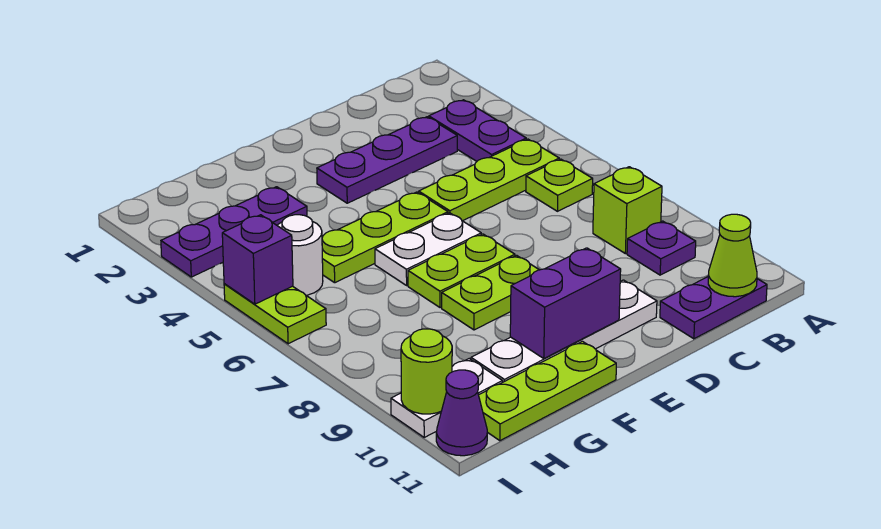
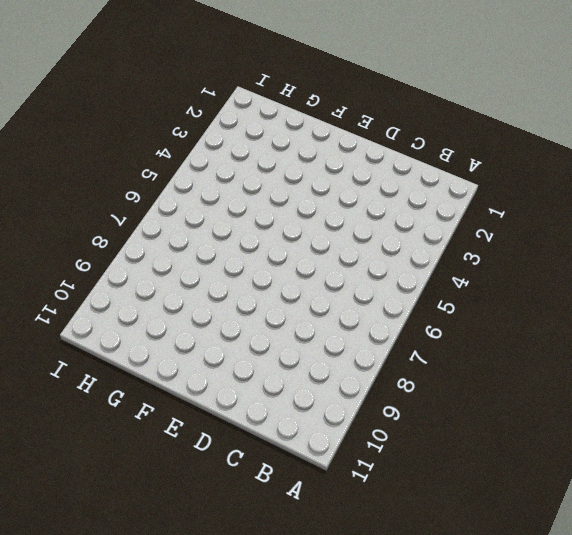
none -> purple 1x2 plate [429,100,526,161]
none -> lime 1x3 plate [419,139,559,221]
none -> lime 1x1 plate [526,159,593,211]

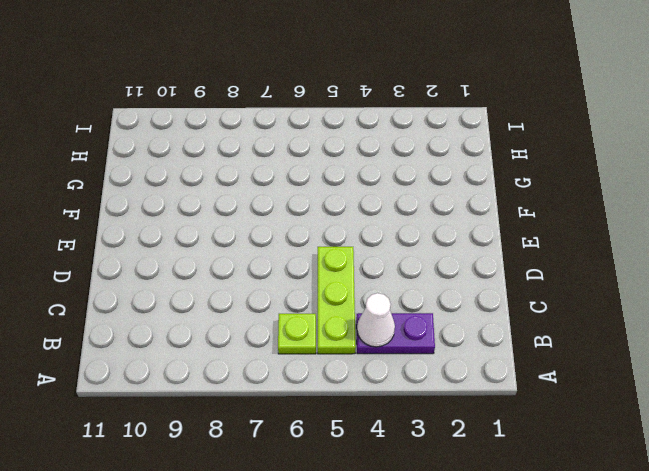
white 1x1 cone [357,293,395,347] -> none
none -> lime 1x1 brick [593,167,662,254]
none -> purple 1x1 plate [627,221,696,275]
none -> purple 1x2 plate [660,277,767,339]

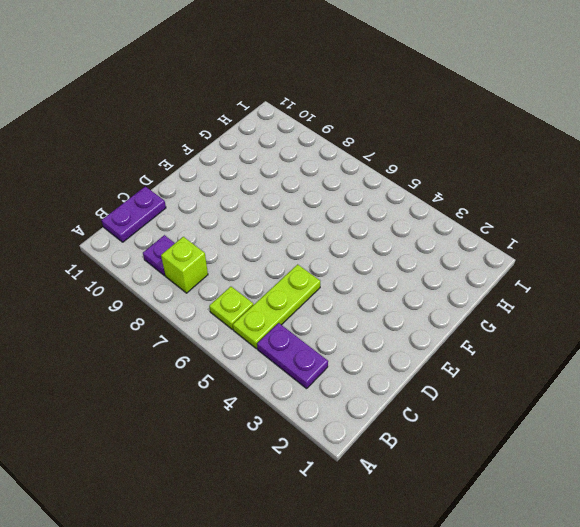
none -> purple 1x3 plate [317,117,457,203]
none -> white 1x4 plate [471,280,657,382]
none -> lime 1x3 plate [322,192,448,283]

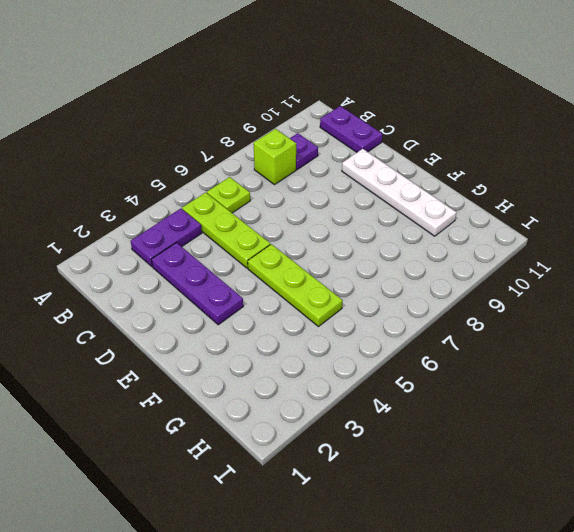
none -> white 1x2 plate [375,213,481,285]
none -> lime 1x2 plate [408,234,515,308]
none -> lime 1x2 plate [442,255,539,330]

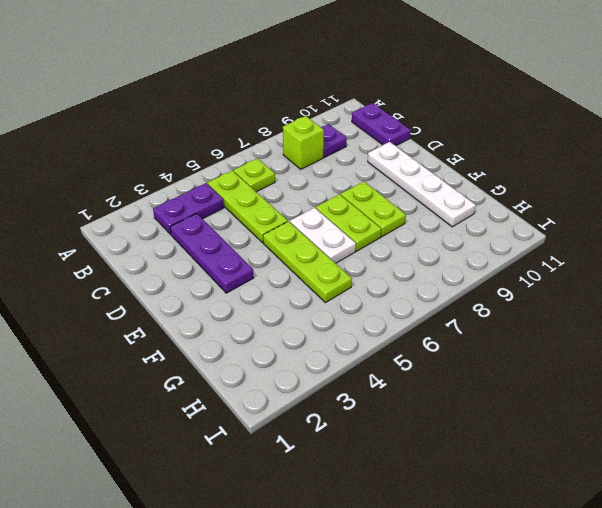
none -> lime 1x3 plate [479,341,616,441]
none -> purple 1x3 plate [161,187,307,277]
none -> white 1x1 round brick [277,215,323,295]

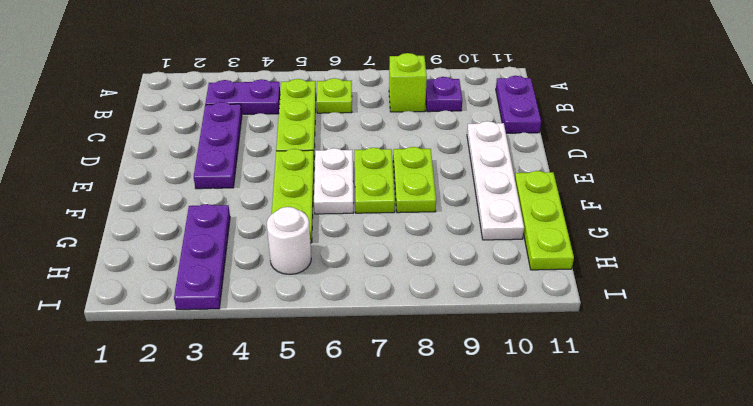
none -> white 1x2 plate [391,359,503,437]
none -> lime 1x2 plate [224,284,326,344]
none -> purple 1x1 cone [436,370,487,456]

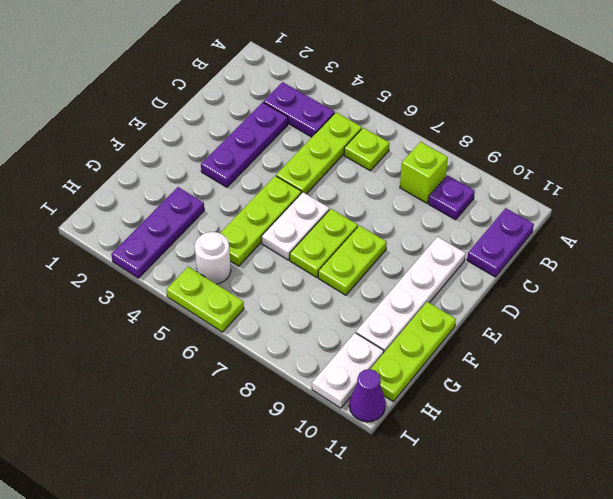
none -> lime 1x1 cone [708,214,757,297]
none -> purple 1x2 brick [510,248,621,358]
none -> purple 1x1 brick [222,215,293,304]

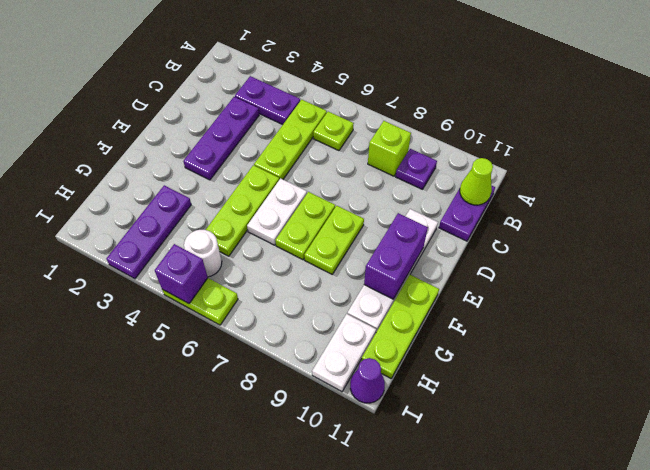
none -> lime 1x1 round brick [401,329,452,414]

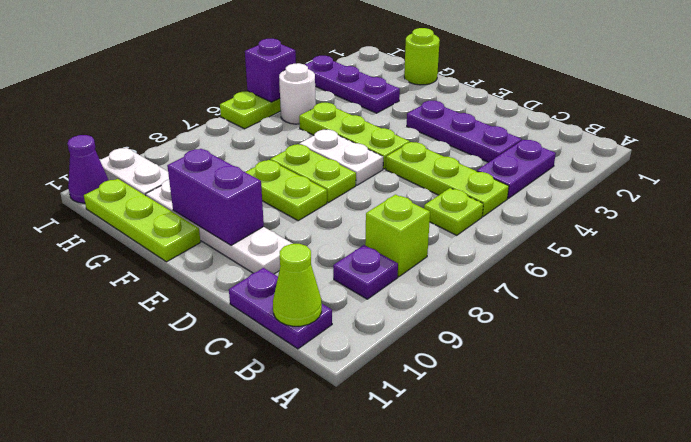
lime 1x1 round brick [404,28,440,85] -> lime 1x1 round brick moved to [401,329,452,414]

